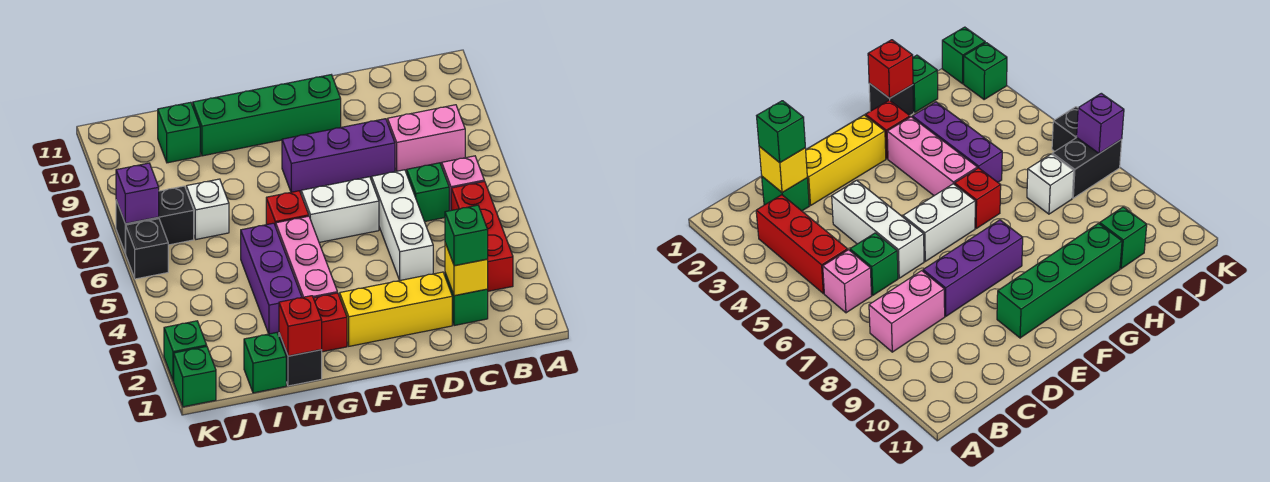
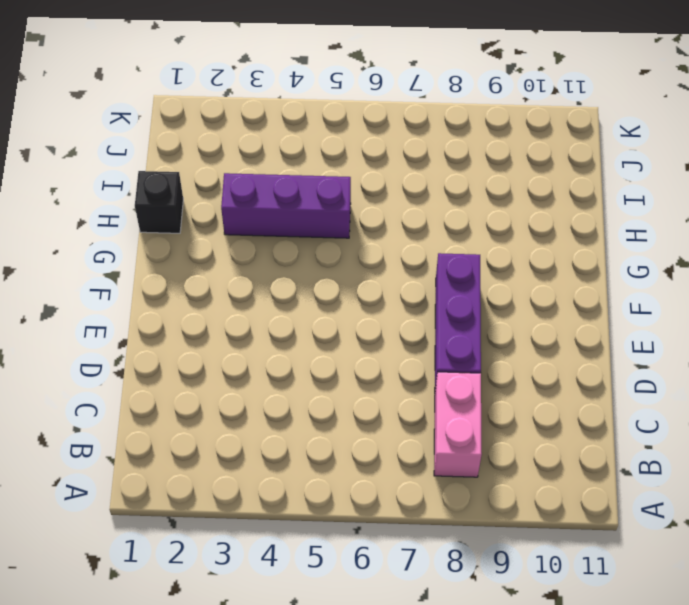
none -> red 1x3 brick [451,181,513,291]
none -> pink 1x1 brick [442,156,484,211]
none -> green 1x1 brick [445,273,488,326]

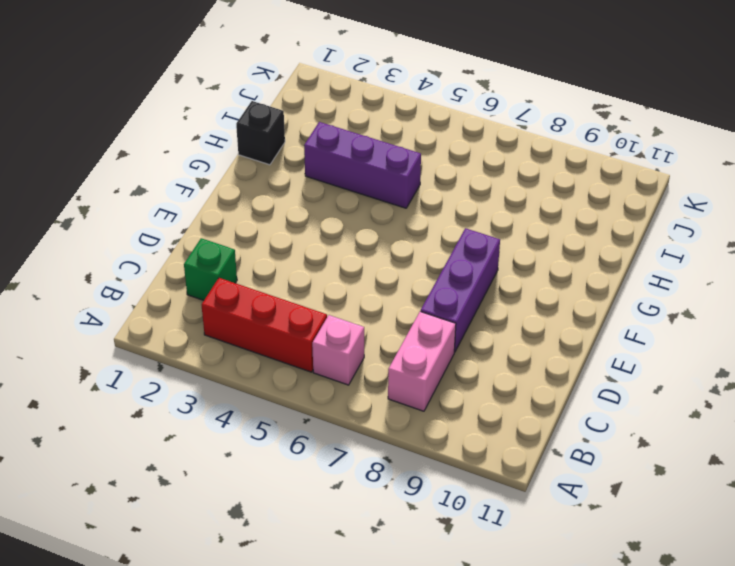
none -> green 1x1 brick [407,163,449,222]
none -> yellow 1x3 brick [340,272,452,346]
none -> white 1x3 brick [372,170,433,280]

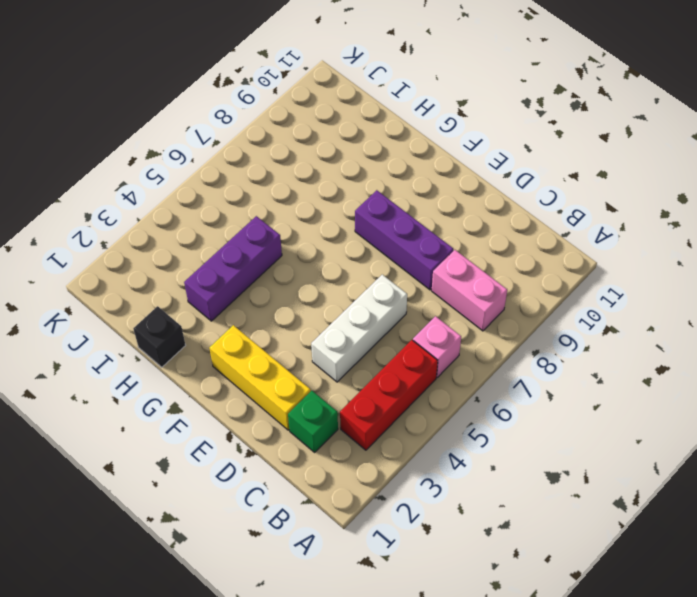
none -> green 1x1 brick [407,163,449,222]
none -> white 1x2 brick [301,177,379,242]
none -> green 1x4 brick [193,75,341,156]

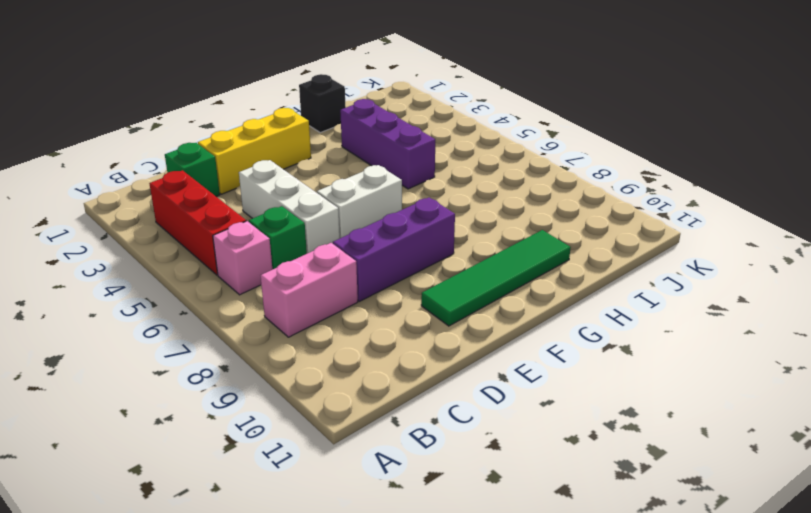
green 1x4 tile [421,230,571,326] -> green 1x4 brick [193,75,341,156]
none -> red 1x1 brick [314,293,347,352]
none -> pink 1x3 brick [276,216,337,298]
none -> red 1x1 brick [266,191,309,227]

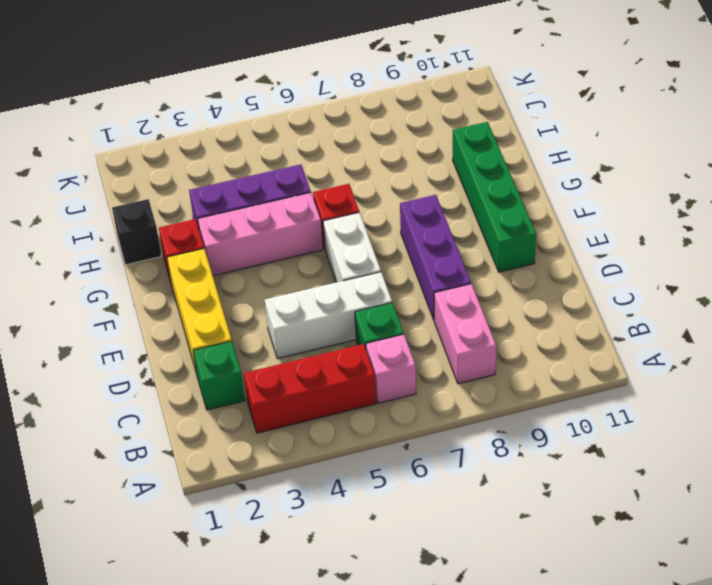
none -> green 1x1 brick [244,333,286,393]
none -> white 1x1 brick [186,179,229,239]
none -> green 1x1 brick [158,102,200,163]

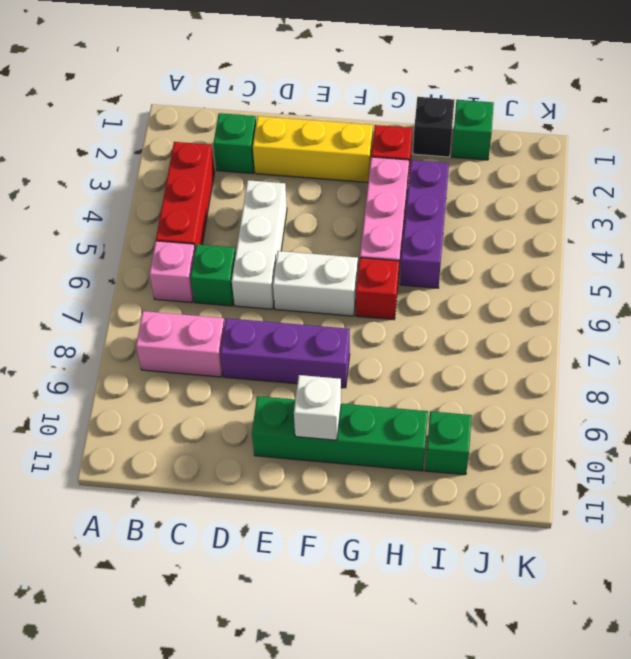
white 1x1 brick [294,375,341,440] -> white 1x1 brick moved to [186,179,229,239]
none -> black 1x2 brick [116,186,194,253]
none -> green 1x1 brick [174,346,216,407]
none -> green 1x1 brick [164,321,207,381]

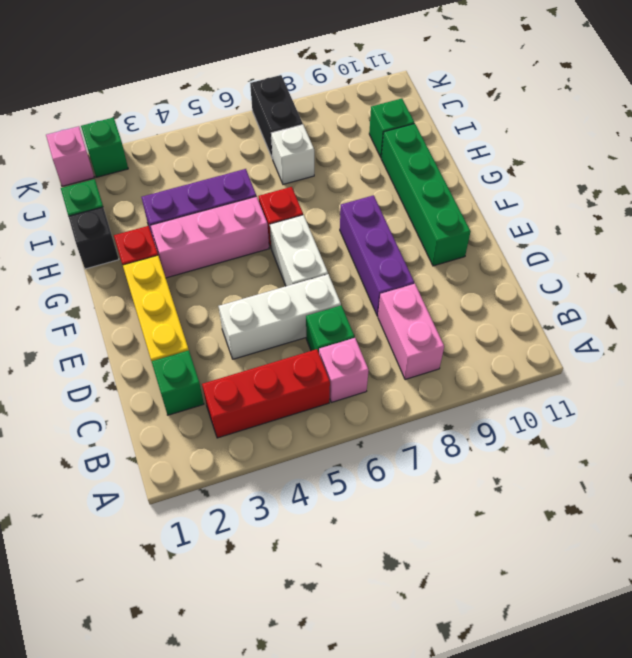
pink 1x1 brick [46,126,94,186] -> green 1x1 brick [174,346,216,407]
none -> black 1x1 brick [125,219,168,279]
none -> yellow 1x1 brick [445,243,488,296]
none -> red 1x1 brick [279,296,322,356]

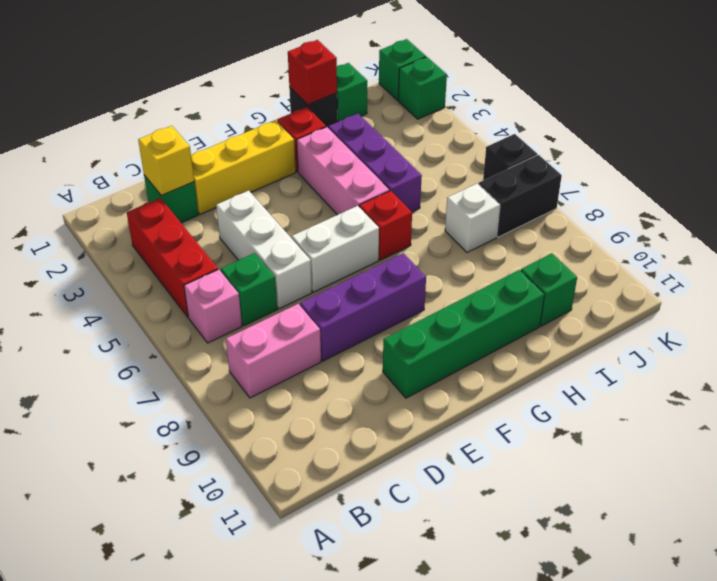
none -> purple 1x1 brick [116,163,159,224]
none -> green 1x1 brick [445,205,488,266]

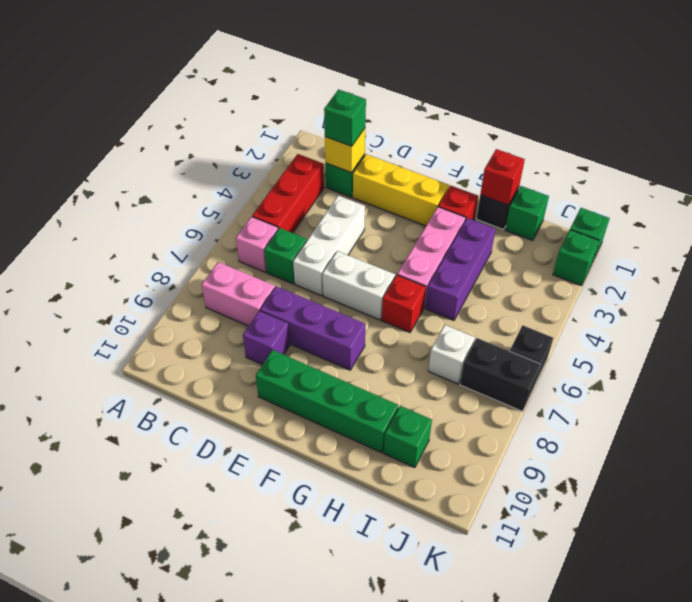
purple 1x1 brick [243,311,290,365] -> purple 1x1 brick moved to [116,163,159,224]

